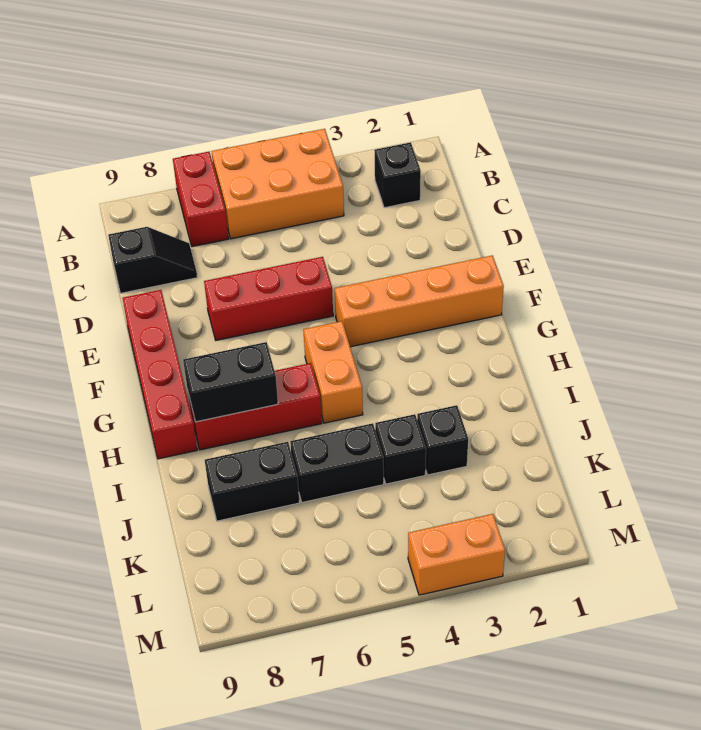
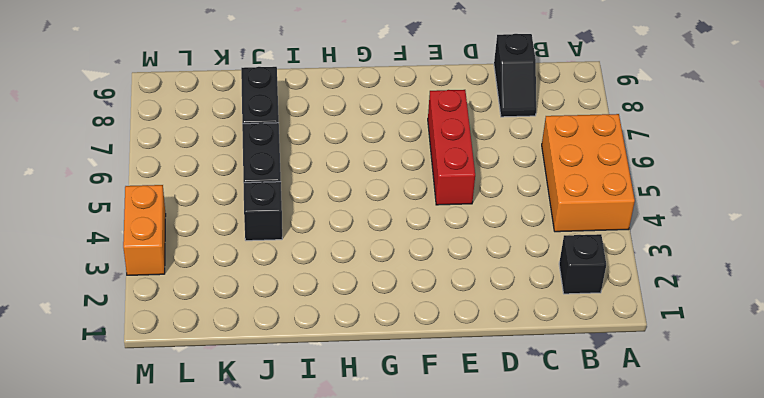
none -> red 1x2 brick [173,152,228,247]
none -> red 1x4 brick [123,290,197,459]
none -> orange 1x4 brick [335,255,504,347]

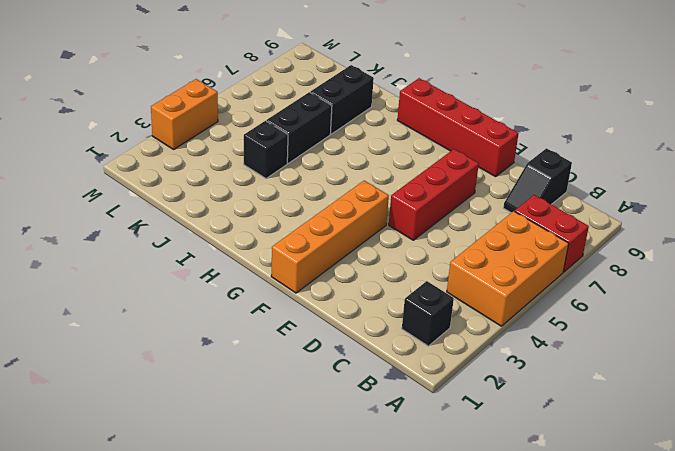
none -> orange 1x2 brick [303,321,363,423]
none -> red 1x3 brick [188,363,322,450]
none -> black 1x1 brick [417,405,468,475]

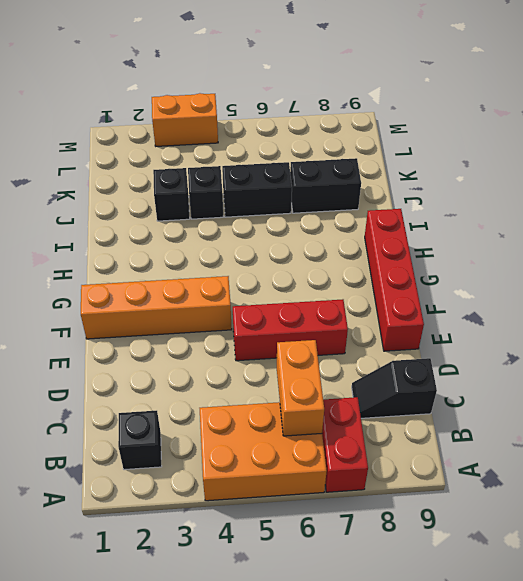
orange 1x2 brick [277,340,324,436] -> orange 1x2 brick moved to [303,321,363,423]
none -> red 1x3 brick [188,363,322,450]
none -> black 1x2 brick [183,342,278,422]

